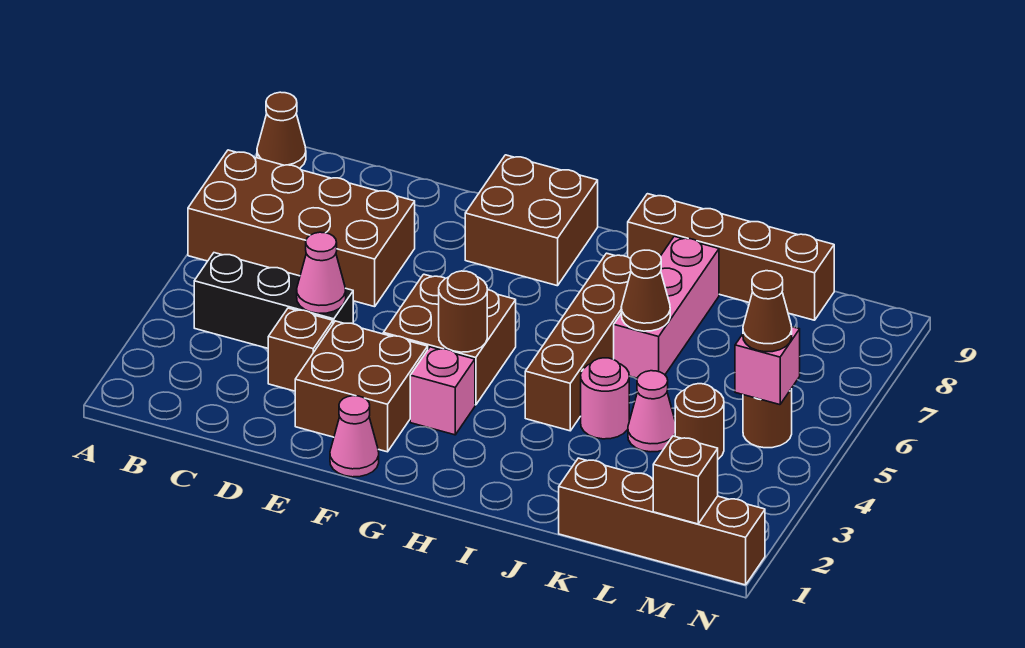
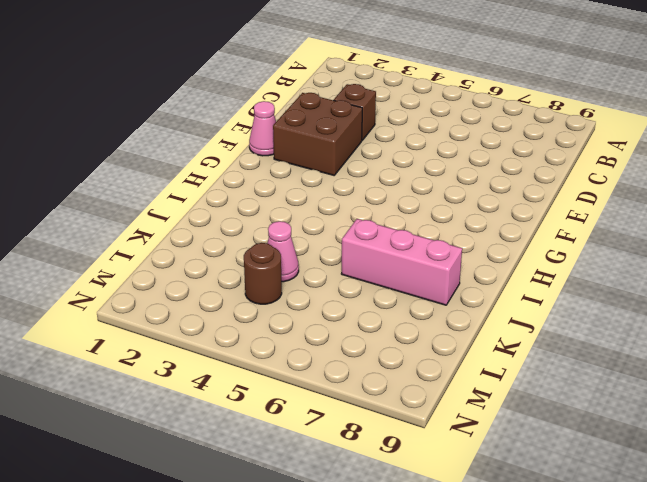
none -> brown 2x4 brick [188,150,415,307]
none -> brown 1x1 cone [257,92,306,168]
none -> black 1x3 brick [194,253,353,348]

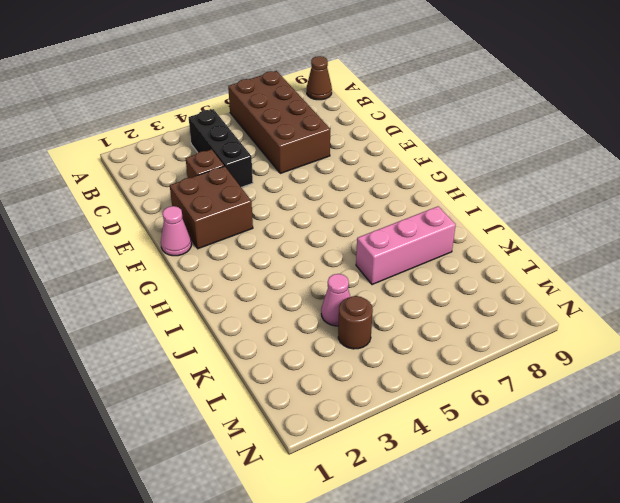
none -> brown 2x2 brick [383,274,516,405]
none -> brown 2x2 brick [465,155,598,286]
none -> pink 1x1 brick [410,347,475,435]

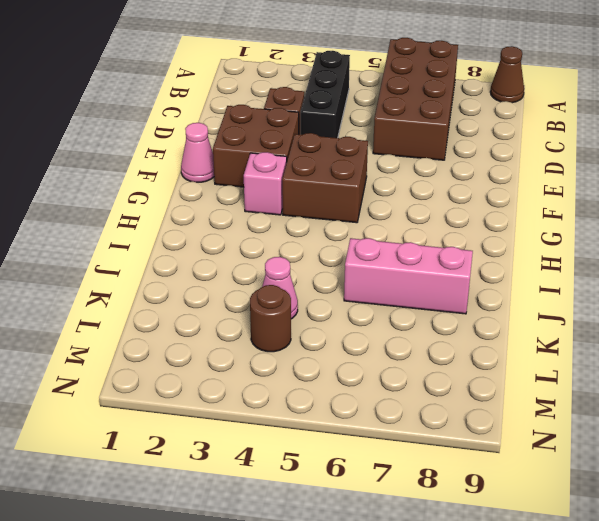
none -> brown 2x2 brick [465,155,598,286]
none -> brown 1x4 brick [525,253,631,431]
none -> brown 1x4 brick [628,194,834,320]

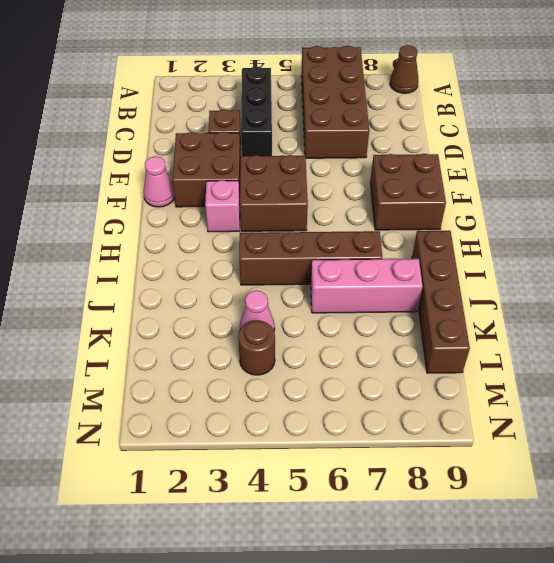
none -> pink 1x1 round brick [581,358,629,439]
none -> brown 1x4 brick [559,458,765,585]
none -> brown 1x1 round brick [743,388,792,448]

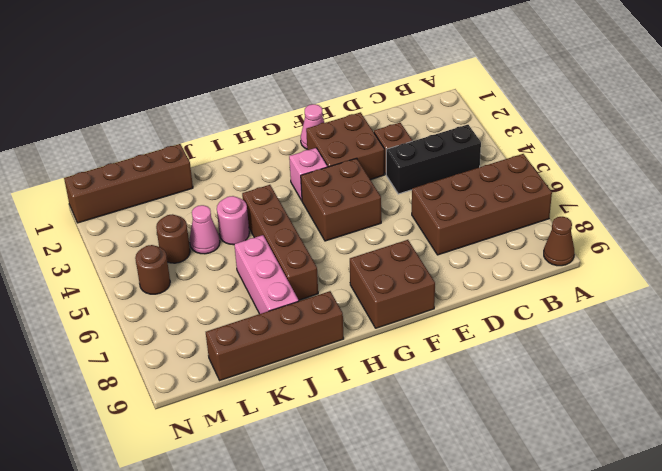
none -> pink 1x1 cone [297,232,346,313]
none -> brown 1x1 round brick [439,271,488,352]
none -> brown 1x1 cone [621,250,670,331]

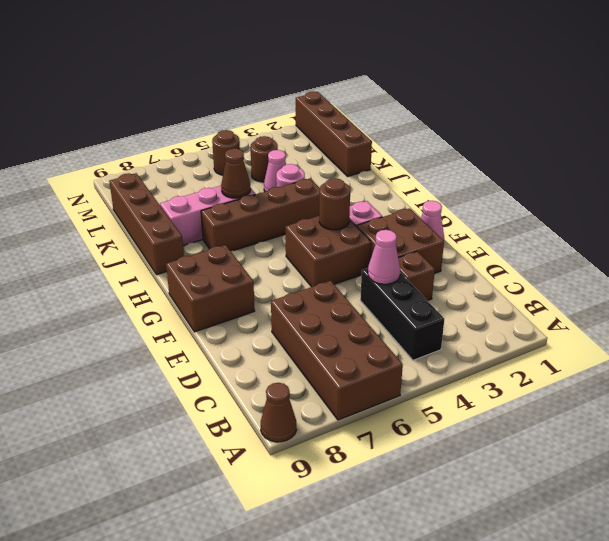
none -> brown 1x1 brick [653,436,718,524]
none -> pink 1x1 brick [735,327,800,405]
none -> brown 1x1 cone [743,271,792,352]

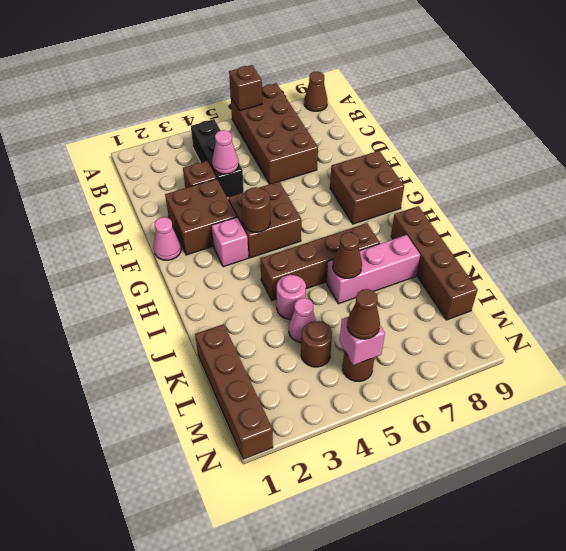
brown 1x1 brick [229,65,262,111] -> brown 1x1 brick moved to [653,436,718,524]

